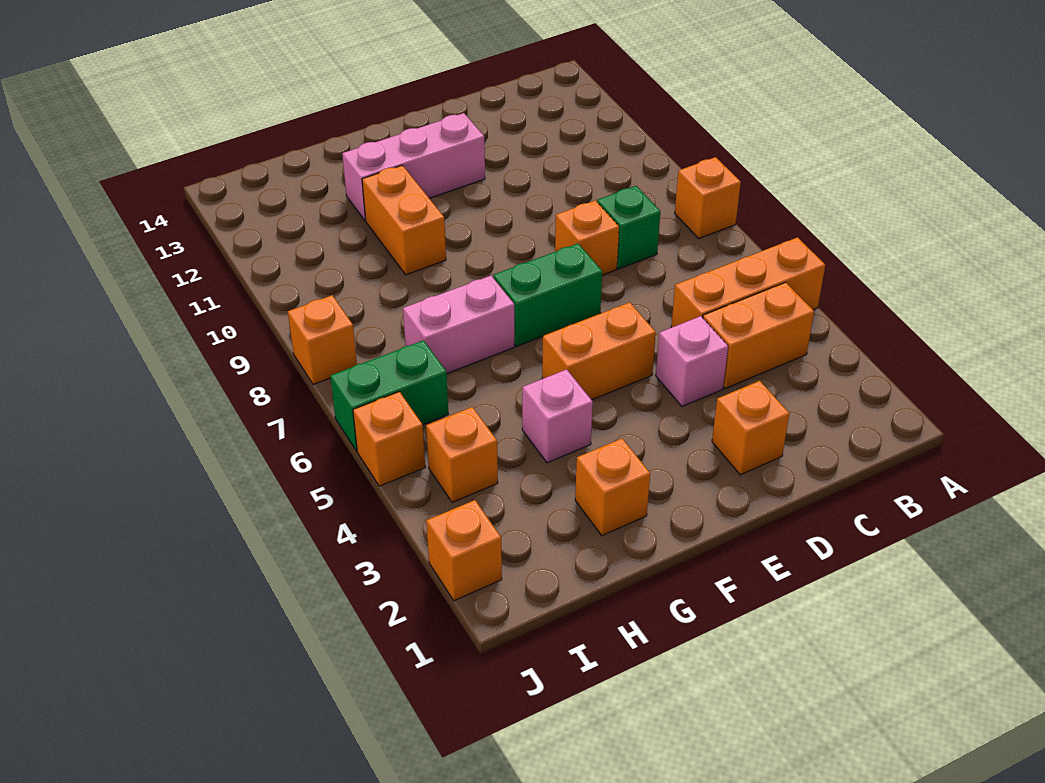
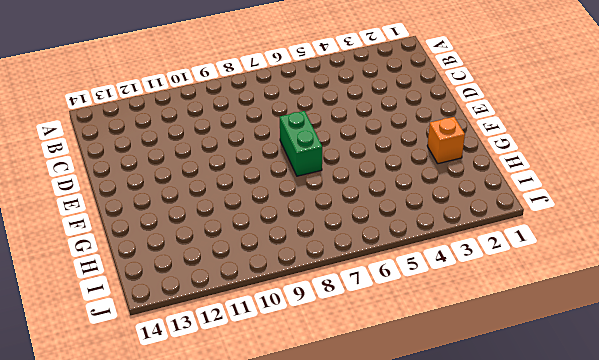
none -> orange 1x3 brick [671,237,825,328]
none -> orange 1x1 brick [675,157,741,238]
none -> orange 1x2 brick [703,282,814,388]

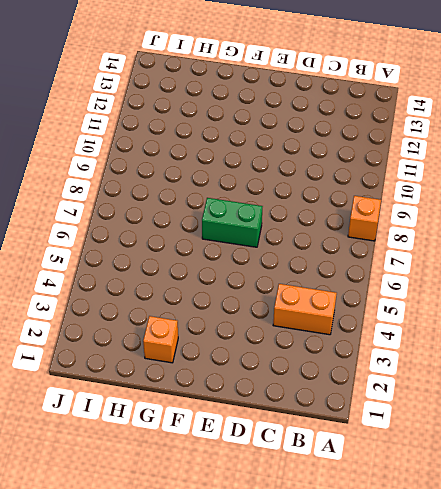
none -> orange 1x3 brick [671,237,825,328]
none -> green 1x1 brick [597,186,660,269]
none -> orange 1x1 brick [712,381,789,475]

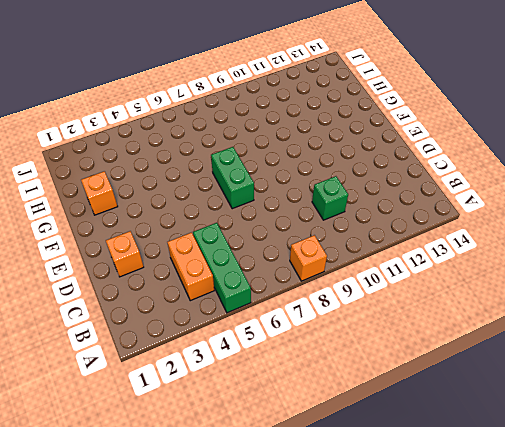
green 1x3 brick [193,223,251,313] -> orange 1x3 brick [671,237,825,328]
green 1x1 brick [312,176,348,220] -> green 1x1 brick moved to [597,186,660,269]
none -> pink 1x1 brick [656,316,728,406]
none -> orange 1x1 brick [555,200,619,275]
none -> orange 1x2 brick [542,302,656,400]

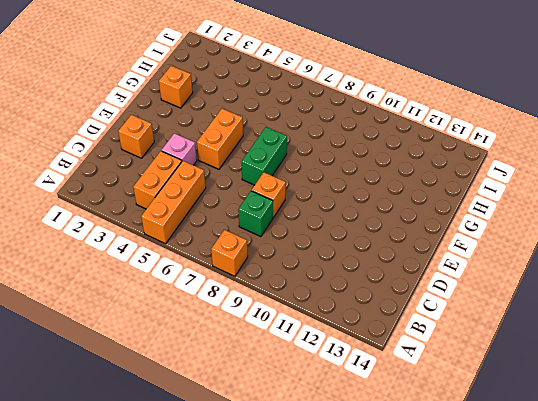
none -> pink 1x3 brick [342,113,485,220]
none -> pink 1x1 brick [522,369,593,463]
none -> pink 1x2 brick [403,276,515,373]

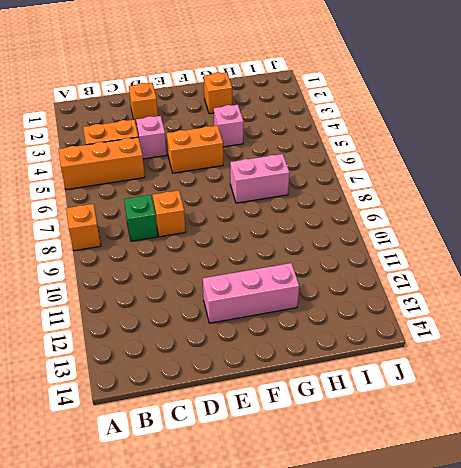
none -> green 1x2 brick [493,244,602,346]
none -> orange 1x2 brick [362,165,446,275]
none -> orange 1x1 brick [426,407,498,502]

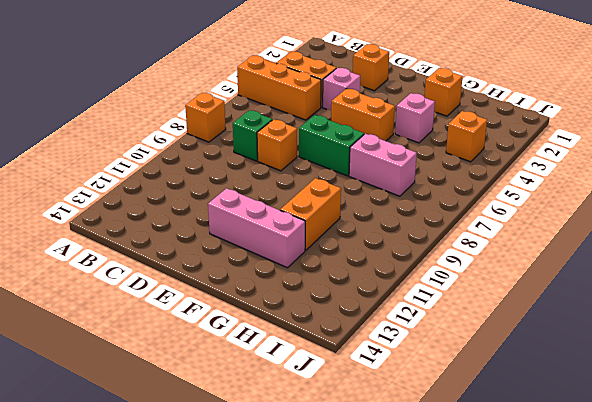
none -> green 1x2 brick [330,340,448,451]
none -> orange 1x1 brick [426,500,502,601]
none -> orange 1x1 brick [353,392,425,486]

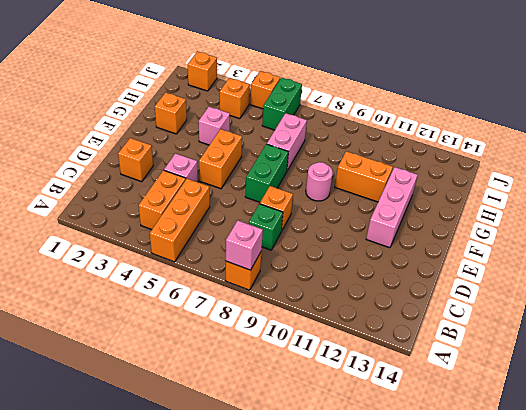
pink 1x1 brick [226,221,263,270] -> none
pink 1x1 round brick [306,162,333,201] -> none
none -> orange 1x1 brick [288,295,357,385]

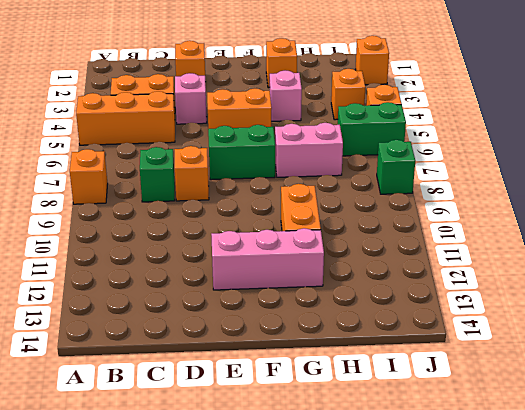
green 1x1 brick [377,140,415,194] -> orange 1x1 brick [288,295,357,385]

